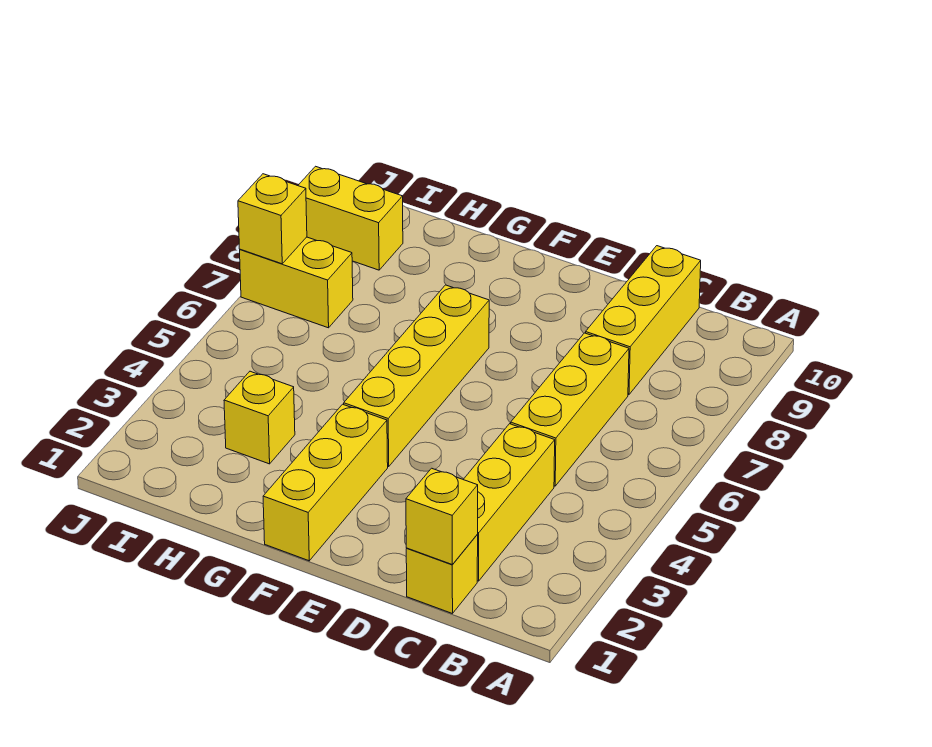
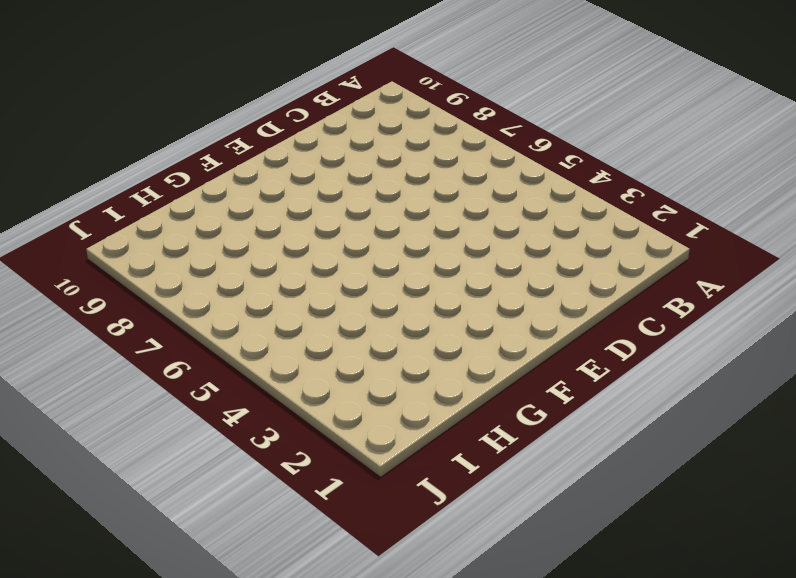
none -> yellow 1x1 brick [406,535,478,614]
none -> yellow 1x3 brick [463,424,555,581]

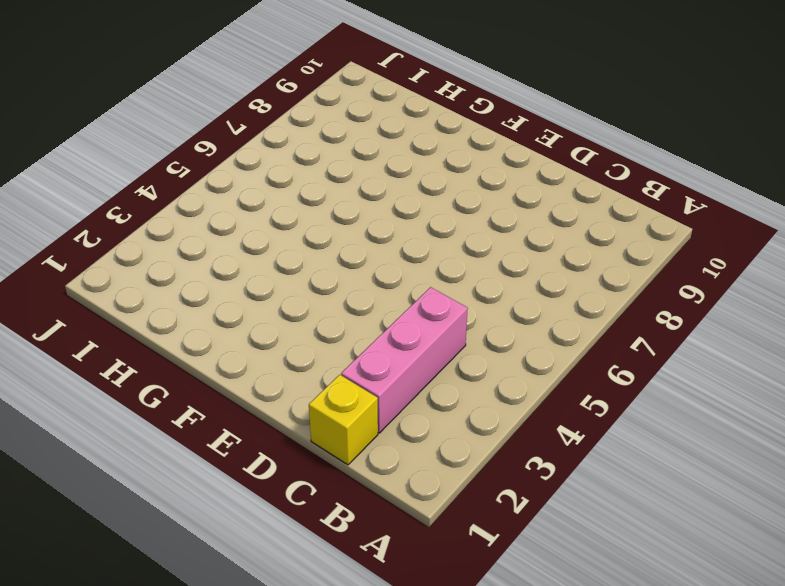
pink 1x3 brick [341,287,468,433] -> yellow 1x3 brick [463,424,555,581]
none -> yellow 1x3 brick [511,333,629,486]
none -> yellow 1x3 brick [586,246,701,395]

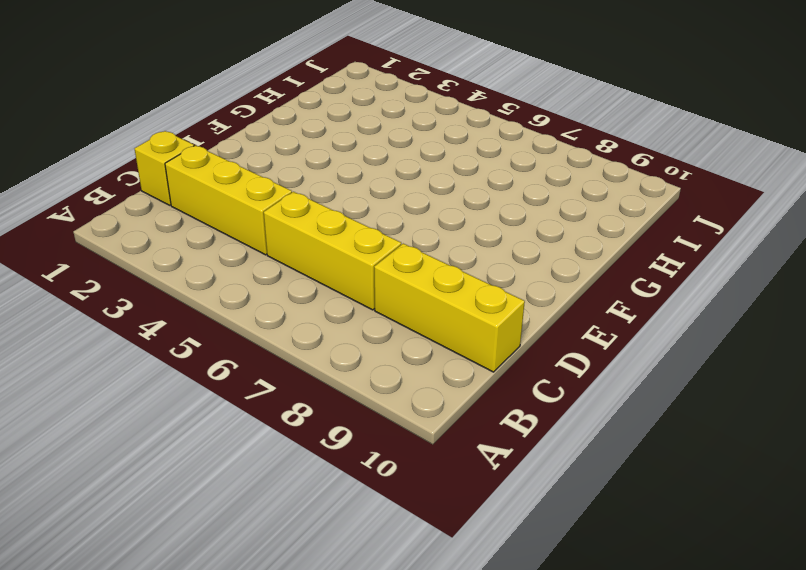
none -> yellow 1x3 brick [263,404,388,561]
none -> yellow 1x4 brick [344,285,489,467]

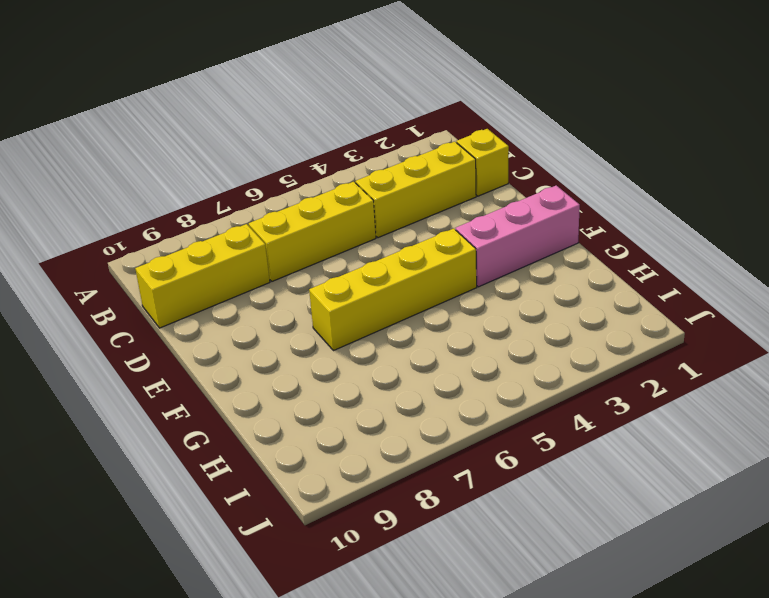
pink 1x3 brick [456,185,580,287] -> yellow 1x3 brick [263,404,388,561]
none -> yellow 1x1 brick [224,371,295,464]
none -> yellow 1x2 brick [240,237,353,328]

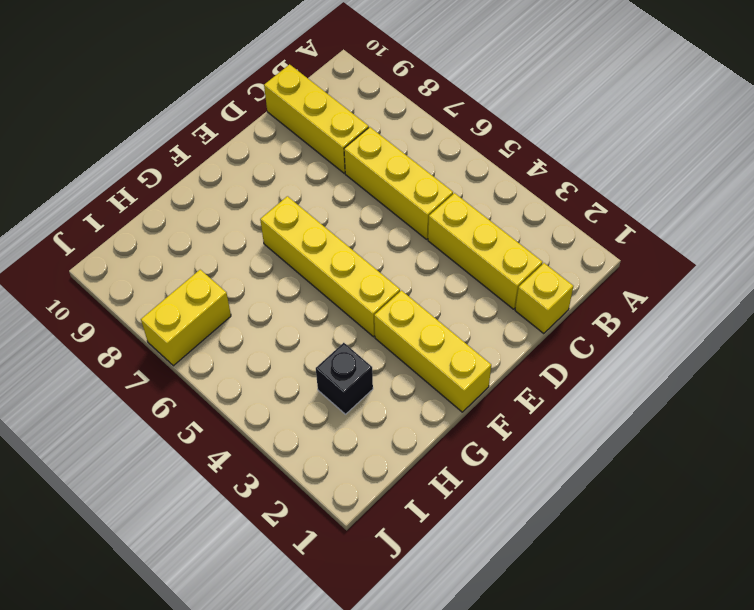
black 1x1 brick [316,343,373,414] -> yellow 1x1 brick [224,371,295,464]
none -> yellow 1x2 brick [298,166,403,270]
none -> yellow 1x1 brick [406,468,478,565]

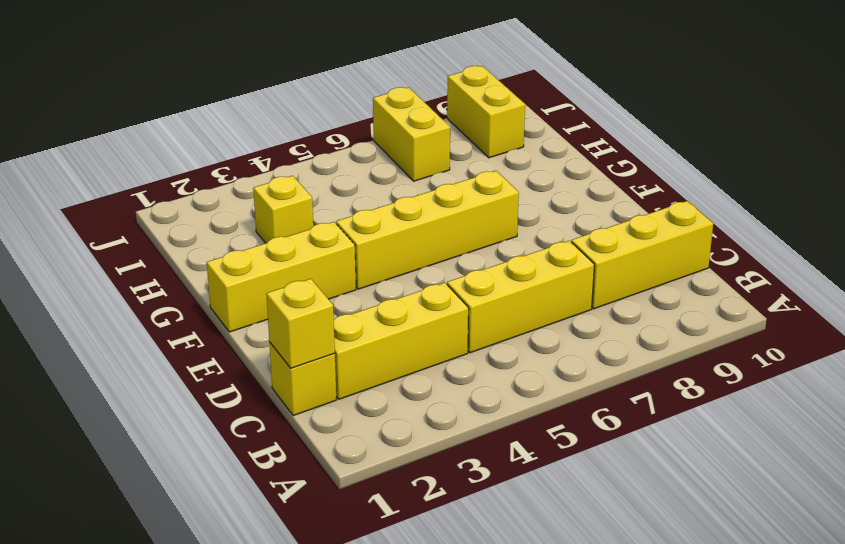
none -> yellow 1x1 brick [238,174,307,264]

